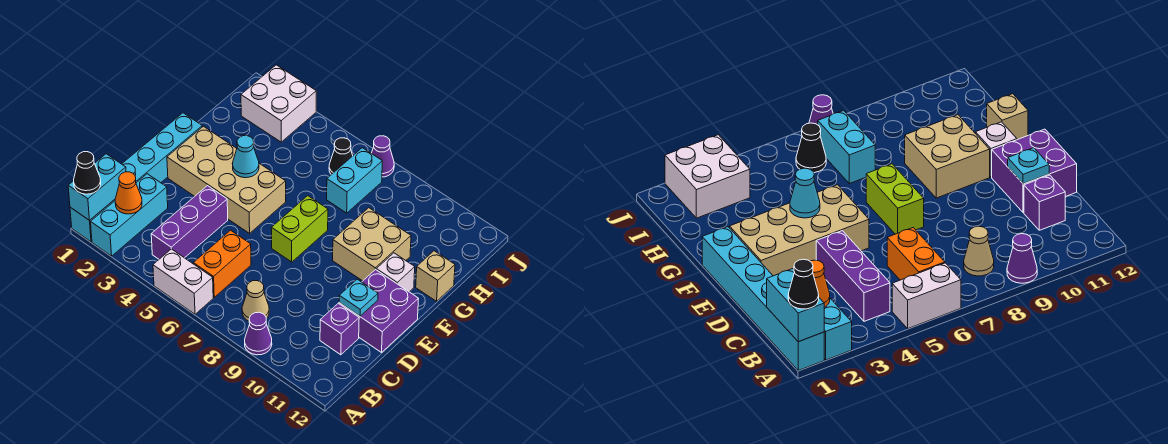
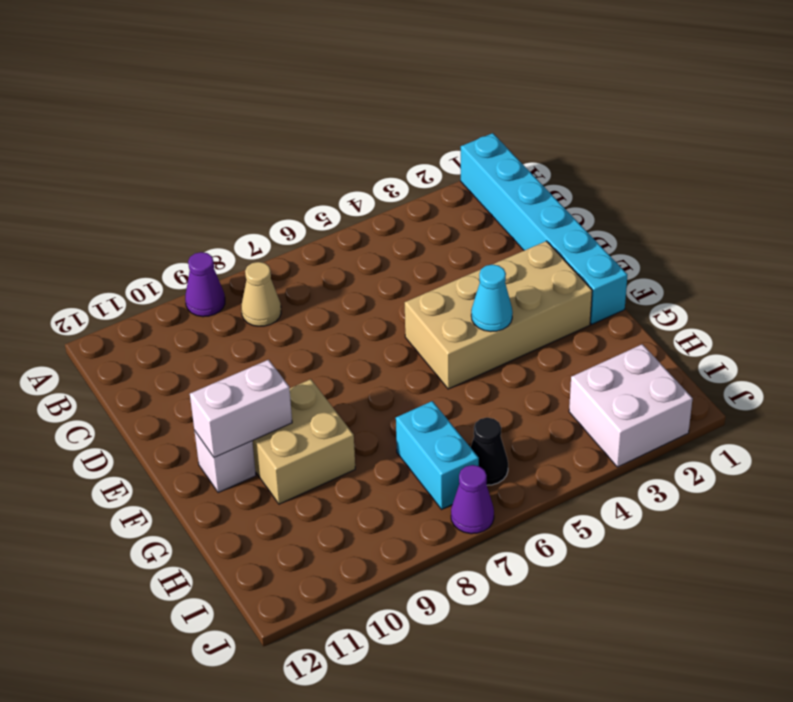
white 1x2 brick [190,360,292,458] -> white 1x2 brick moved to [153,249,213,314]
none -> cyan 1x3 brick [91,174,168,256]
none -> purple 1x3 brick [151,186,228,259]
none -> orange 1x2 brick [193,230,251,297]

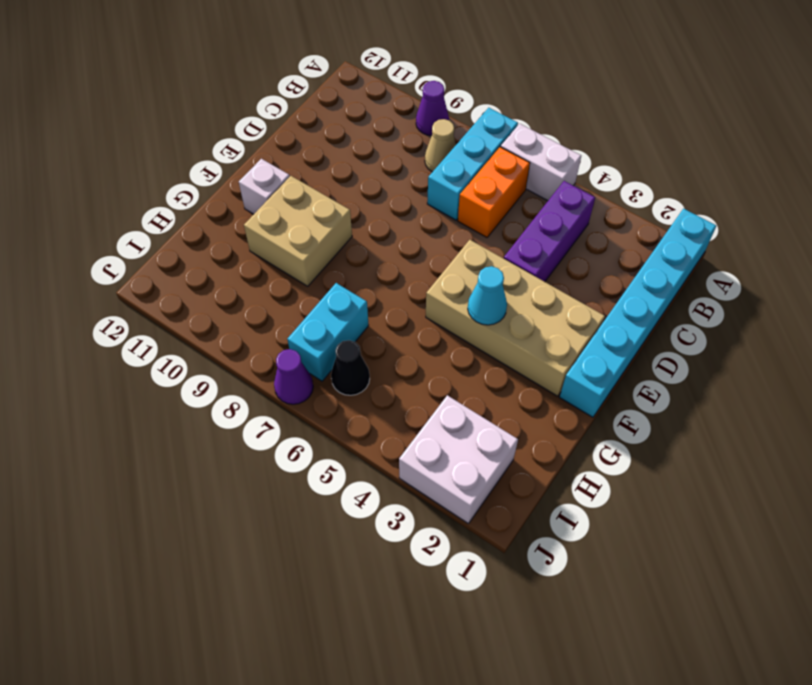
cyan 1x3 brick [427,108,518,220] -> cyan 1x3 brick moved to [91,174,168,256]
none -> purple 1x1 brick [320,303,359,355]
none -> purple 2x2 brick [339,269,418,353]
none -> lime 1x2 brick [271,196,328,262]

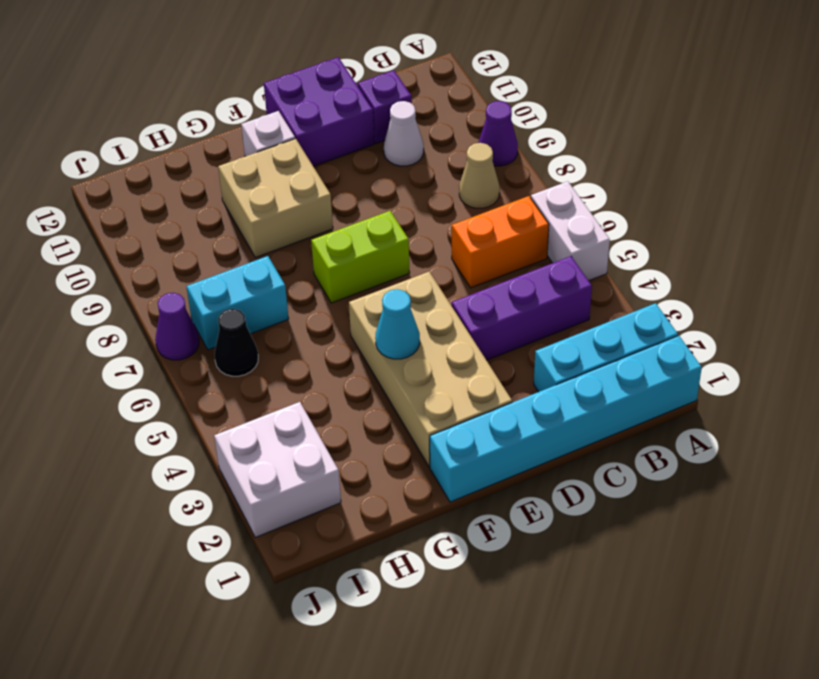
white 1x1 cone [384,101,424,166] -> none
none -> tan 1x1 brick [416,251,455,301]
none -> cyan 1x2 brick [68,154,126,220]
none -> orange 1x1 cone [115,172,142,214]

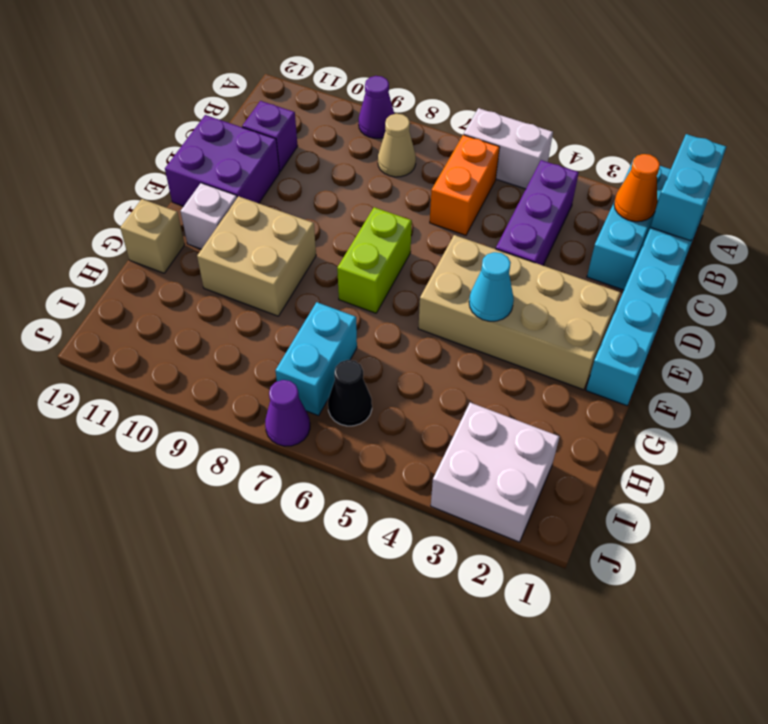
none -> cyan 1x1 plate [339,279,378,316]
none -> black 1x1 cone [74,152,101,194]

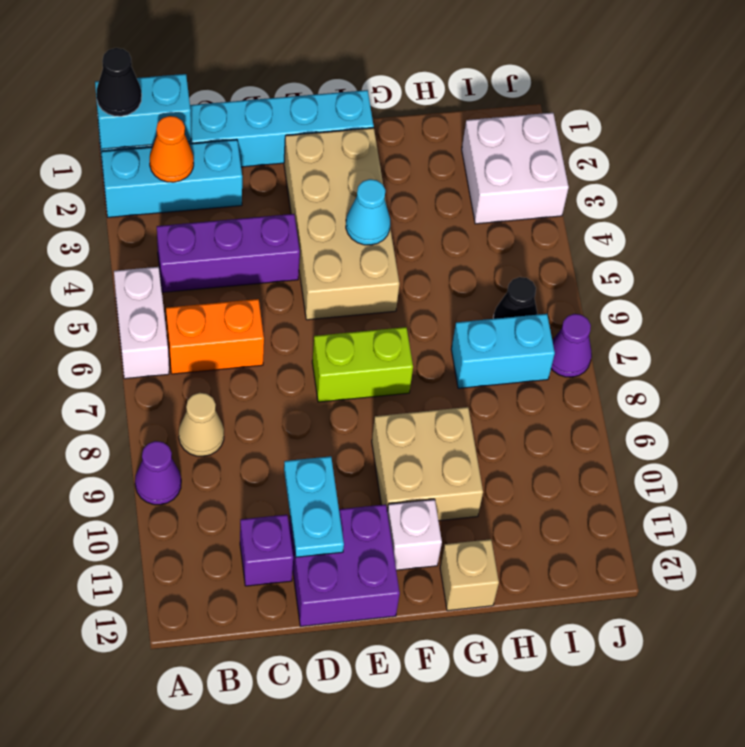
cyan 1x2 plate [284,456,344,557] -> cyan 1x1 plate [339,279,378,316]

